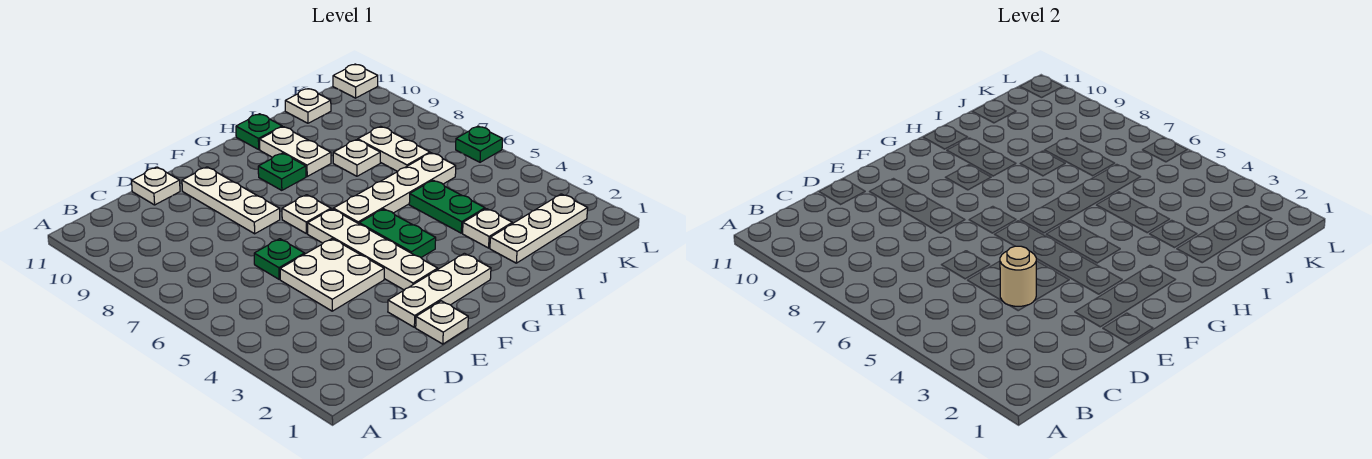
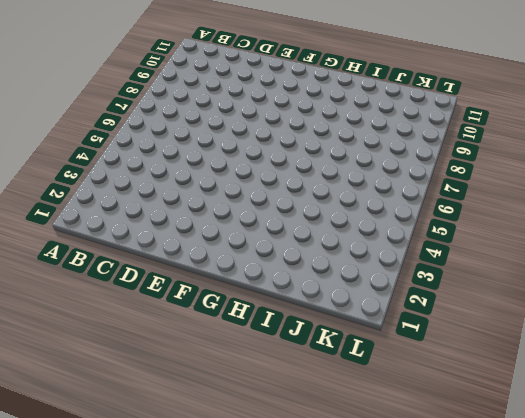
none -> white 2x2 plate [280,239,384,311]
none -> green 1x1 plate [254,239,305,279]
none -> white 1x1 plate [132,167,180,205]

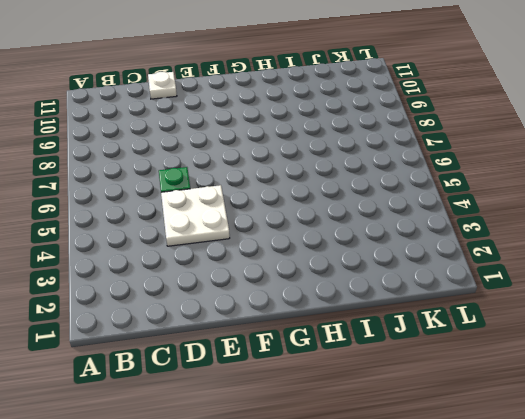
none -> white 1x1 plate [416,301,468,344]
none -> white 1x3 plate [388,253,491,327]
none -> white 1x3 plate [182,167,280,234]

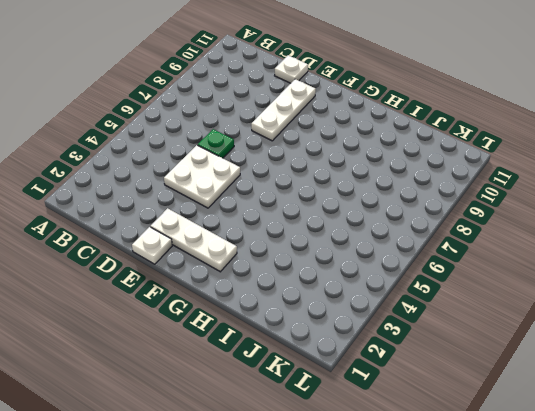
none -> white 1x4 plate [307,209,438,290]
none -> white 1x1 plate [282,195,331,234]
none -> green 1x2 plate [359,209,436,257]

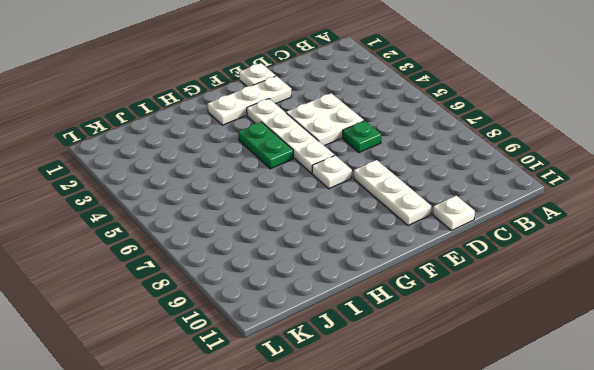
none -> white 1x4 plate [333,153,456,224]
none -> green 1x1 plate [258,153,306,190]
none -> white 1x2 plate [260,127,331,176]

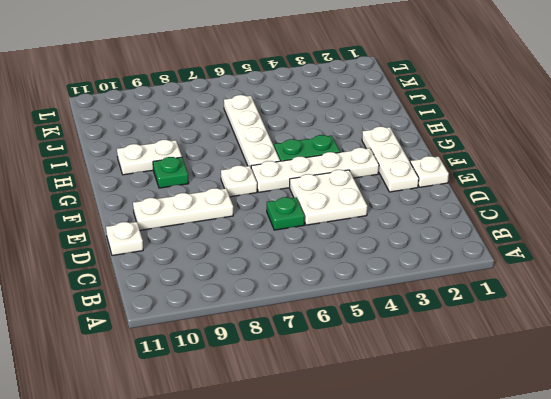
none -> green 1x1 plate [236,114,282,149]
none -> white 1x3 plate [490,194,588,263]
none -> white 1x1 plate [463,209,512,248]

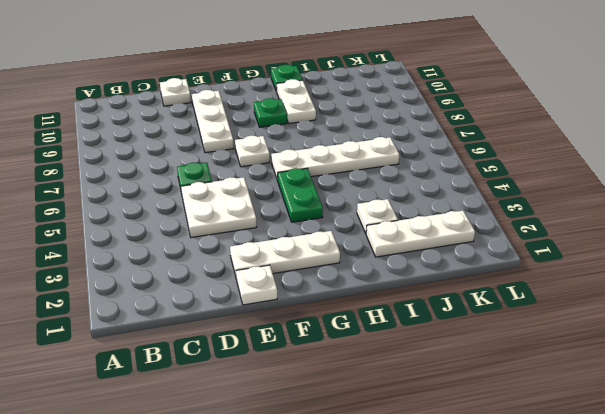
none -> white 1x4 plate [307,209,438,290]
none -> green 1x2 plate [409,180,485,233]
none -> white 1x1 plate [333,140,380,176]

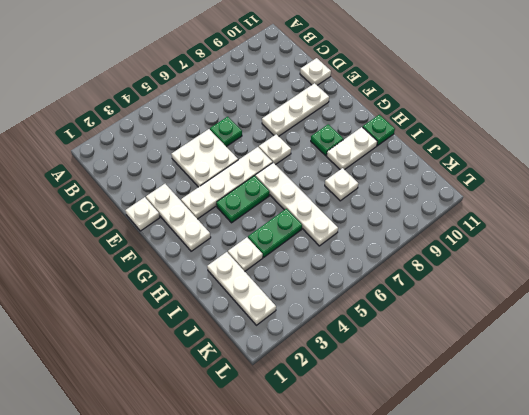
none -> white 1x2 plate [358,126,430,171]
none -> white 1x1 plate [285,89,331,123]
none -> green 1x1 plate [456,126,503,162]

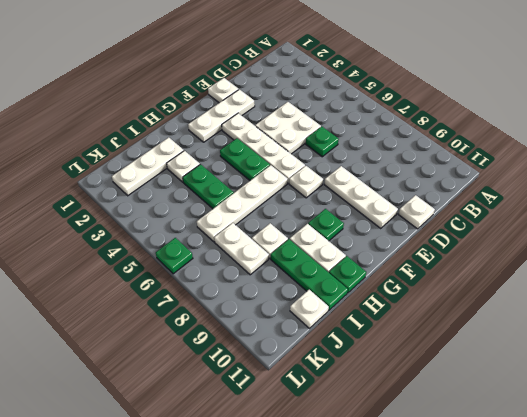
green 1x3 plate [271,239,348,310] -> none
none -> white 1x1 plate [333,64,378,98]
none -> tan 1x1 round brick [1000,246,1036,306]

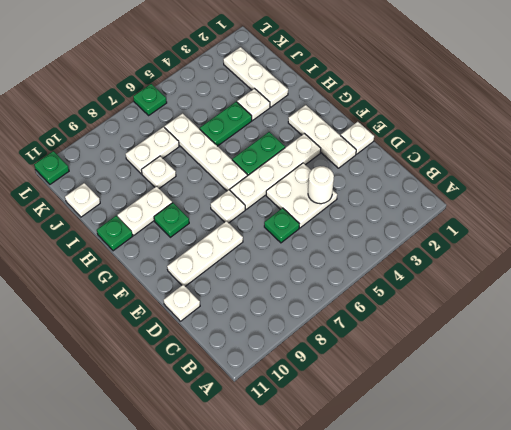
white 1x1 round brick [308,166,334,204] -> tan 1x1 round brick [1000,246,1036,306]
green 1x1 plate [34,151,69,184] -> white 1x1 plate [333,64,378,98]

